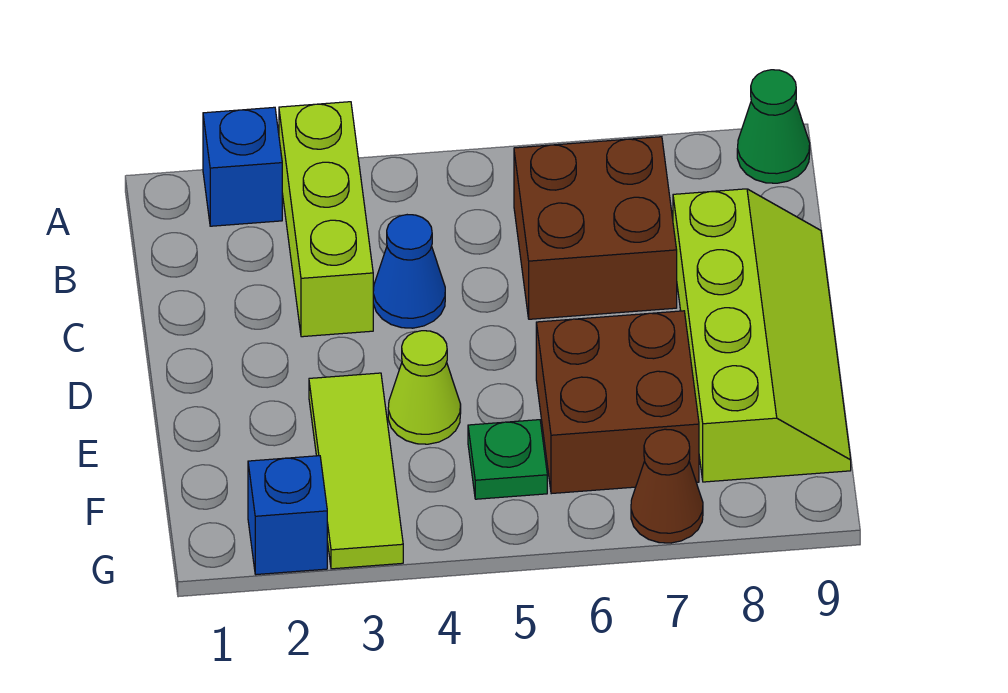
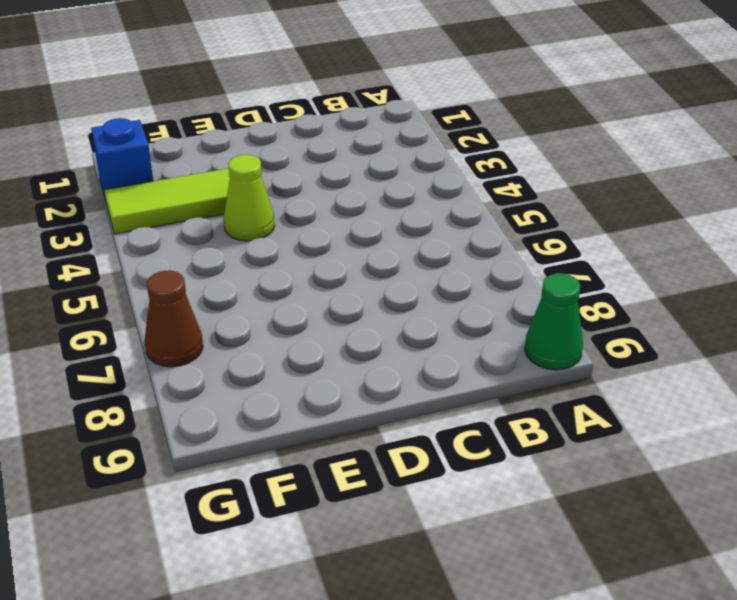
none -> blue 1x1 brick [203,107,282,226]
none -> lime 1x3 brick [279,102,373,337]
none -> brown 2x2 brick [514,137,677,319]

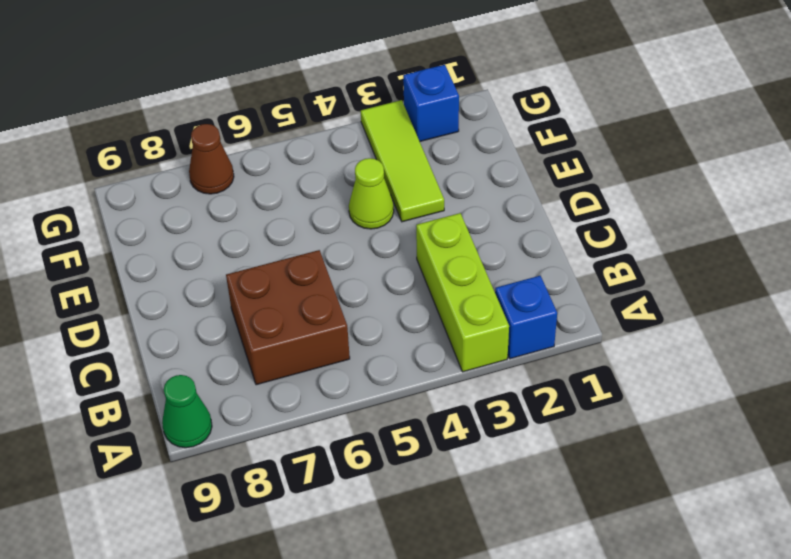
none -> blue 1x1 cone [373,215,445,328]
none -> lime 2x4 slope [673,189,851,482]
none -> brown 2x2 brick [536,311,699,494]

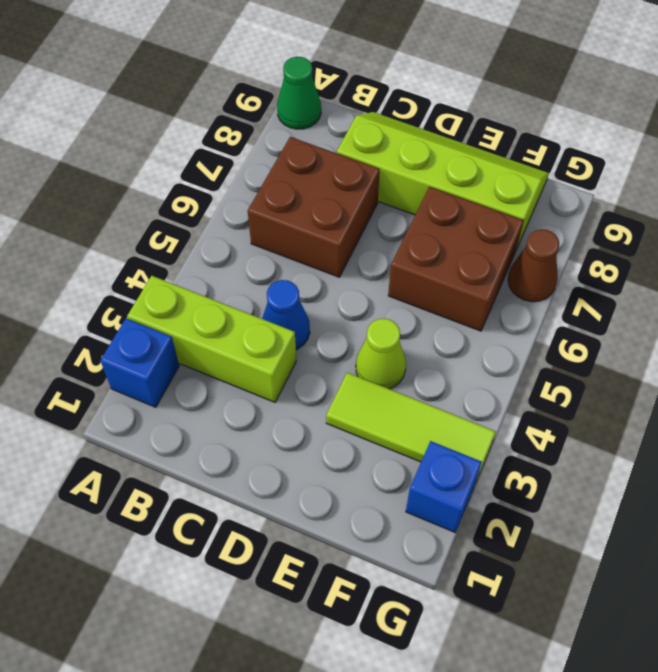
none -> green 1x1 plate [468,420,547,499]

